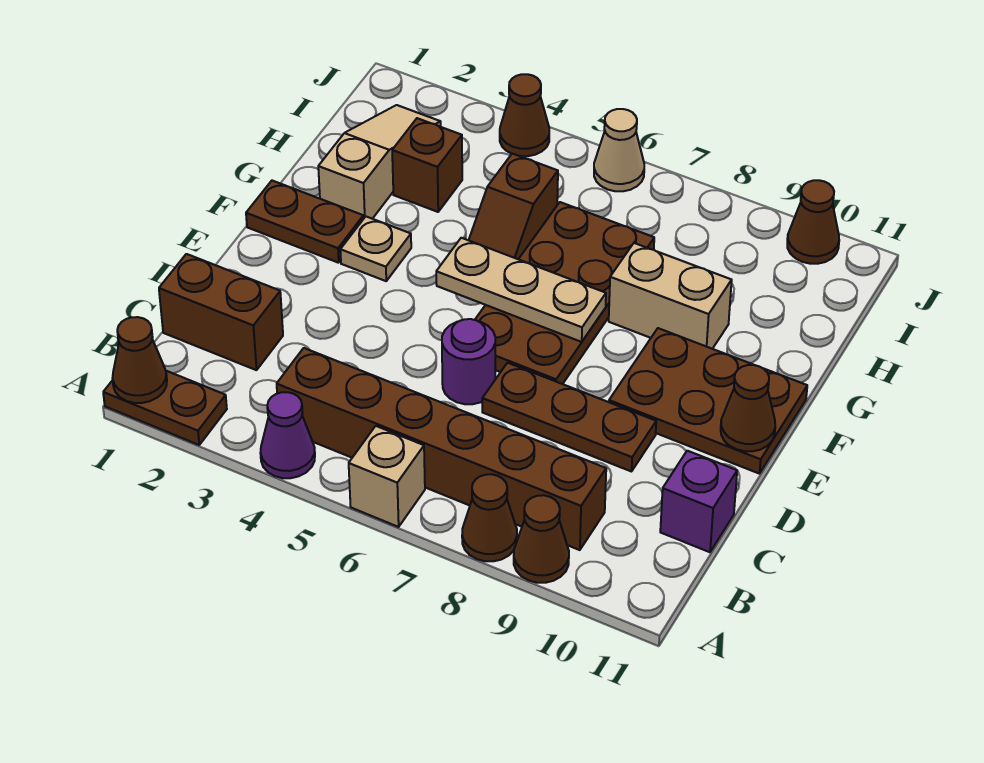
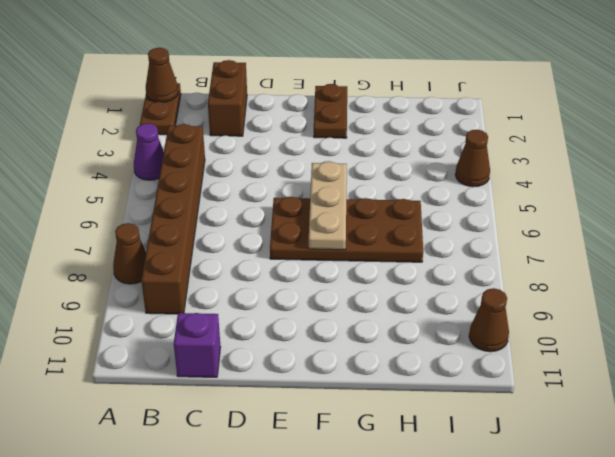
none -> tan 1x1 brick [349,426,425,527]
none -> brown 1x1 cone [514,495,569,583]
none -> purple 1x1 round brick [442,319,495,404]

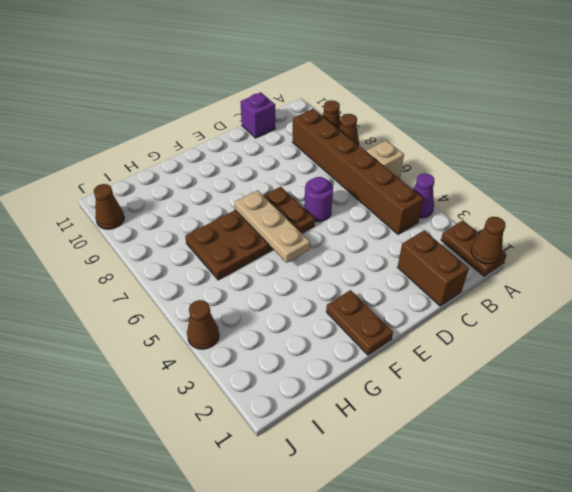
none -> brown 1x3 plate [482,363,656,472]
none -> brown 2x3 plate [609,328,807,474]
none -> tan 1x1 plate [340,217,411,281]

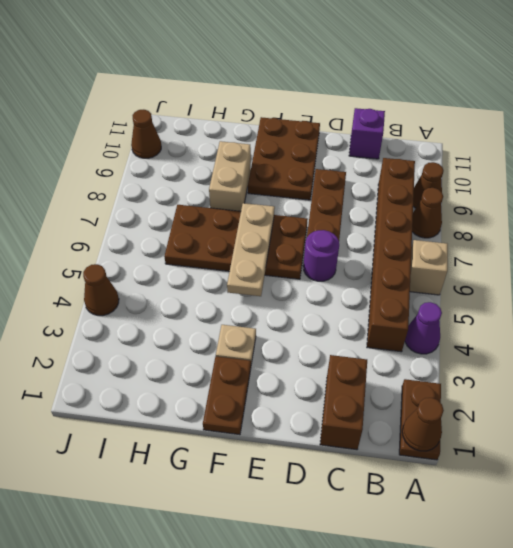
none -> tan 1x3 slope [318,105,441,219]
none -> brown 1x2 slope [469,154,558,259]
none -> brown 1x1 brick [392,118,462,212]

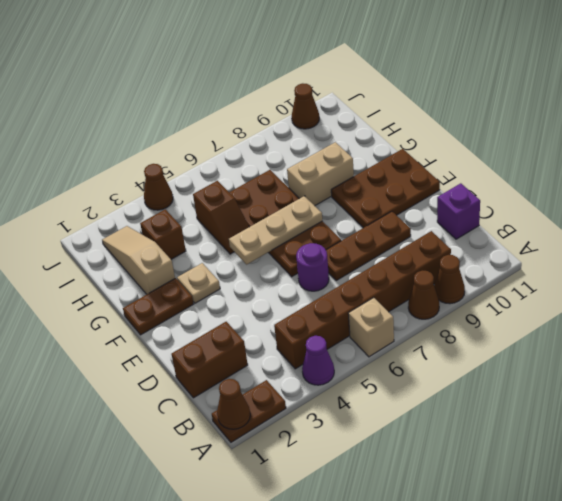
none -> tan 1x1 cone [594,109,644,191]
none -> brown 1x1 cone [721,365,775,451]

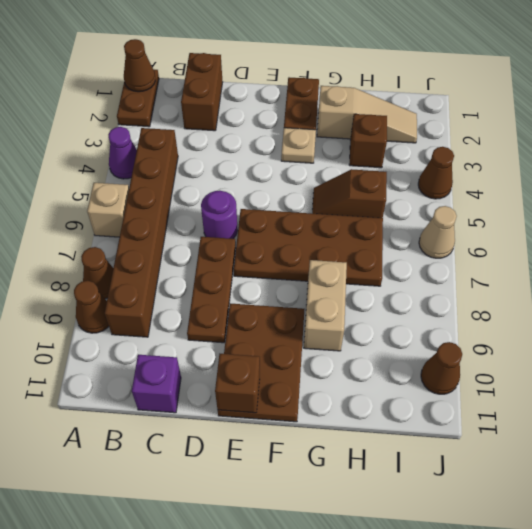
brown 1x1 brick [215,354,260,413] -> brown 1x1 cone [721,365,775,451]
none -> tan 1x3 plate [436,238,606,342]

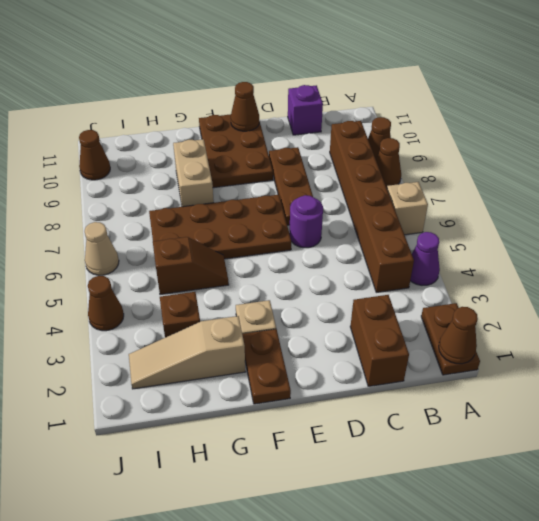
none -> tan 1x3 plate [436,238,606,342]

